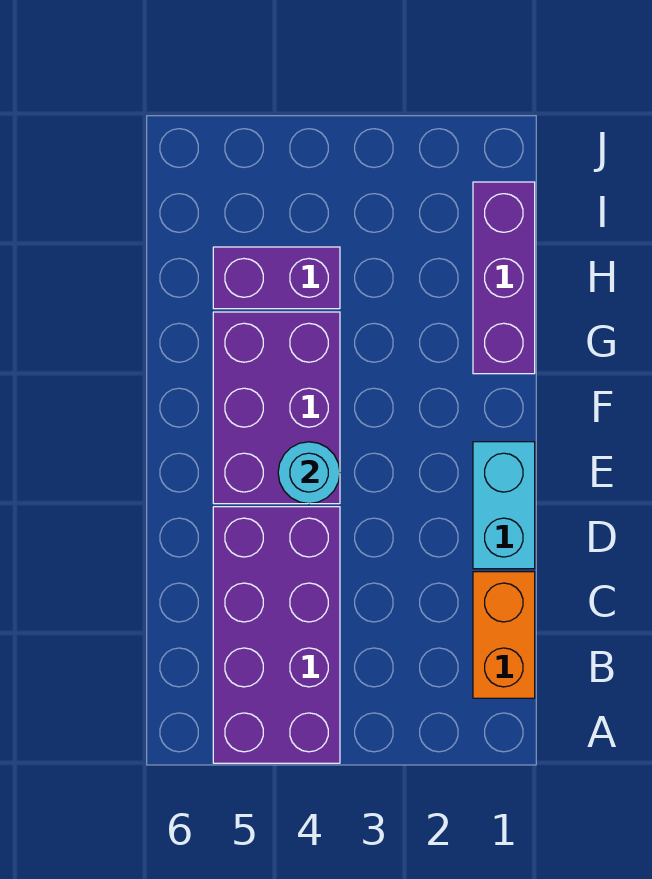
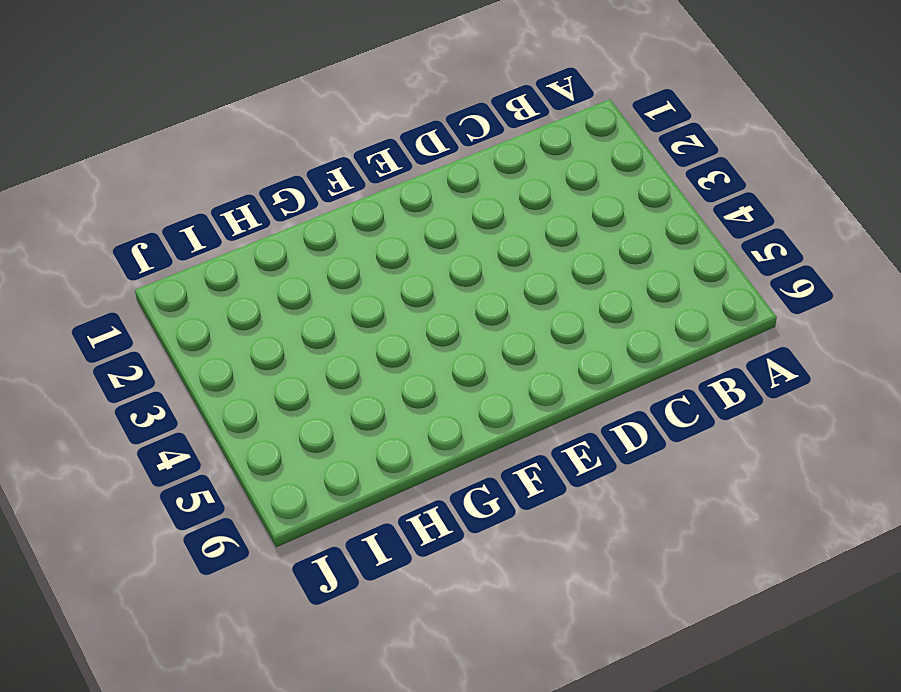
none -> purple 2x4 brick [213,507,340,763]
none -> orange 1x2 brick [473,572,535,698]

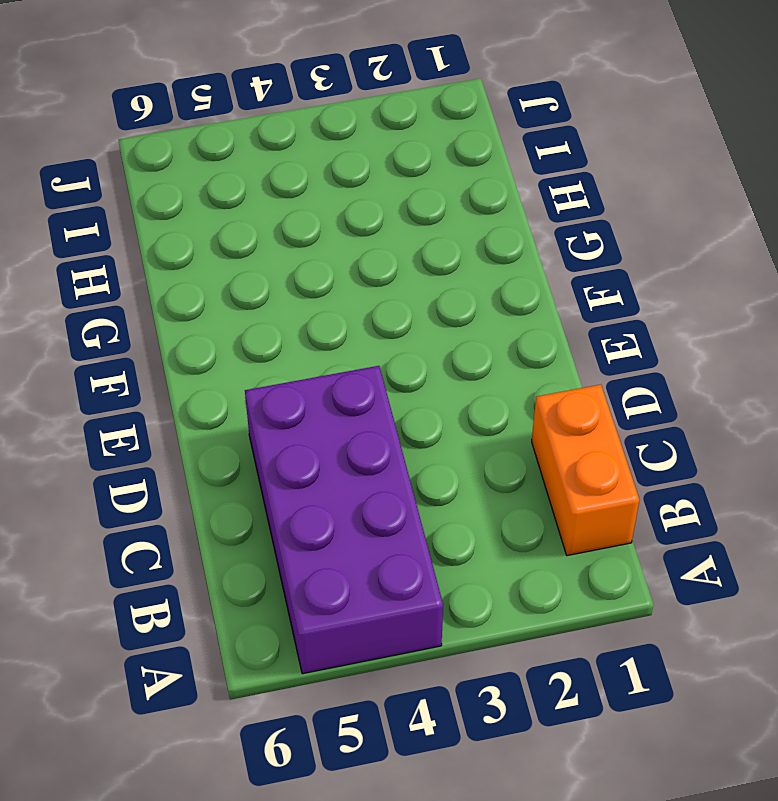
none -> cyan 1x2 brick [473,442,535,569]
none -> purple 2x3 brick [213,312,340,504]

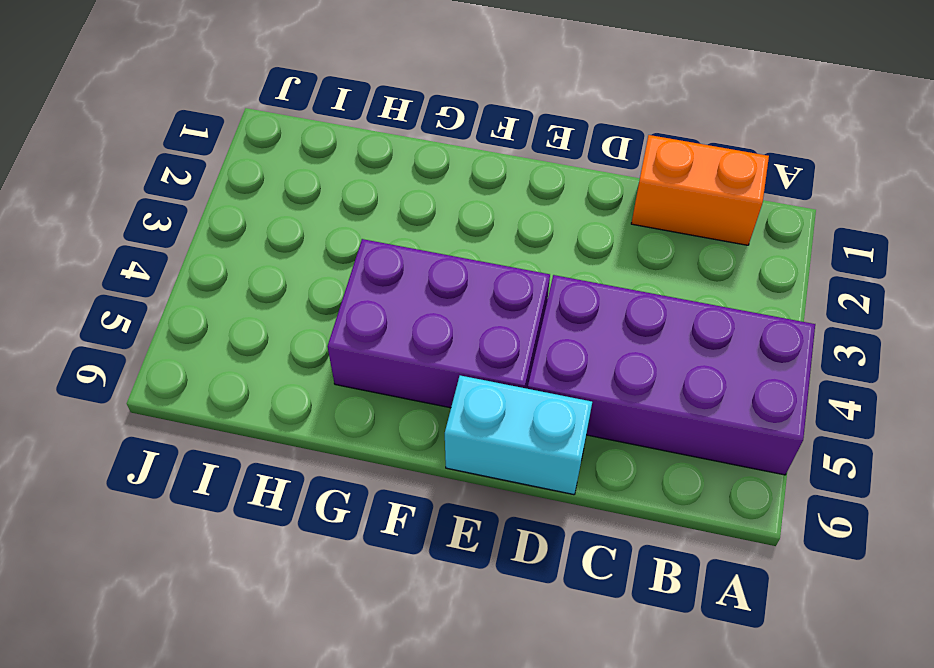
cyan 1x2 brick [445,375,592,495] -> cyan 1x2 brick moved to [473,442,535,569]
none -> purple 1x3 brick [473,182,535,374]
none -> purple 1x2 brick [213,247,340,309]

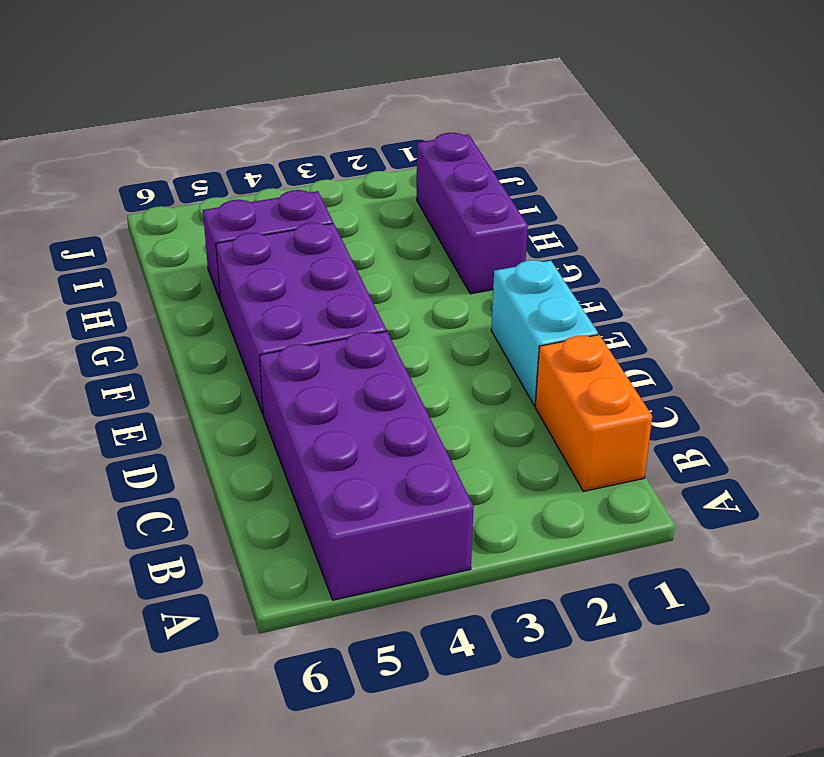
none -> cyan 1x1 round brick [278,442,340,504]

